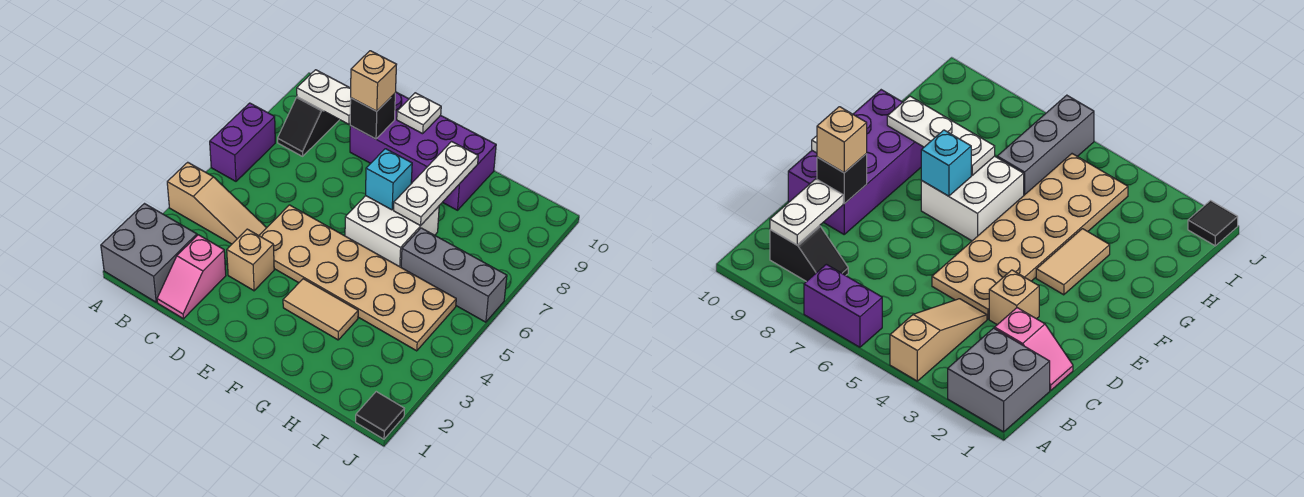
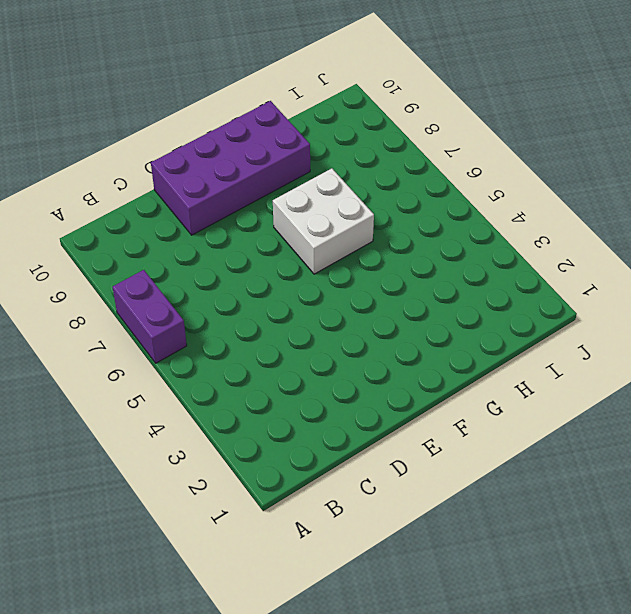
none -> grey 2x2 brick [101,204,197,302]
none -> tan 1x3 slope [167,162,266,244]
none -> black 1x2 slope [278,97,339,156]

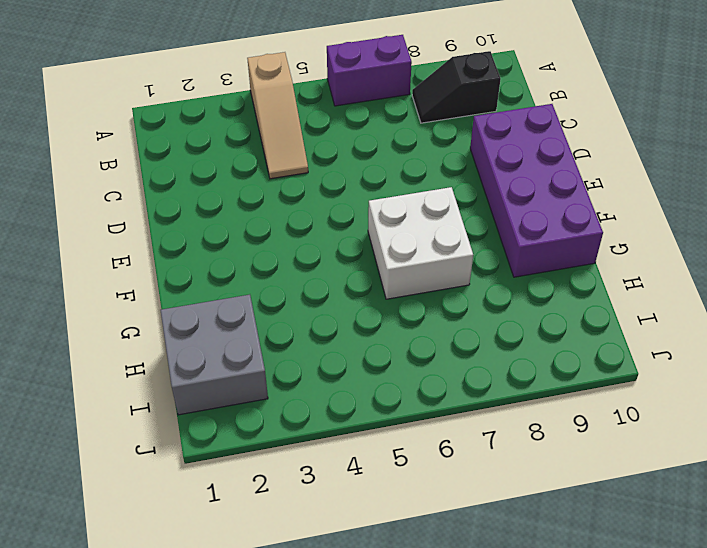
grey 2x2 brick [160,295,268,415] -> grey 2x2 brick moved to [101,204,197,302]
none -> pink 1x2 slope [157,235,226,319]
none -> tan 1x1 brick [227,229,274,291]
none -> tan 2x6 plate [259,205,456,351]

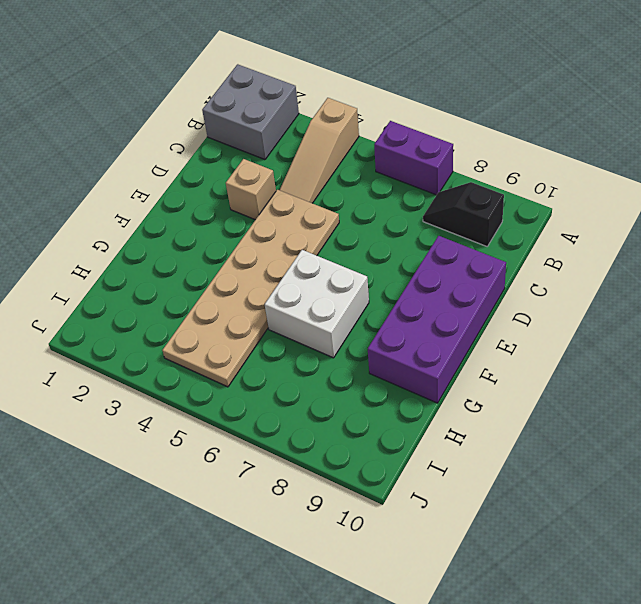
none -> pink 1x2 slope [157,235,226,319]
none -> tan 1x2 tile [283,279,358,340]
none -> grey 1x3 brick [401,228,507,322]

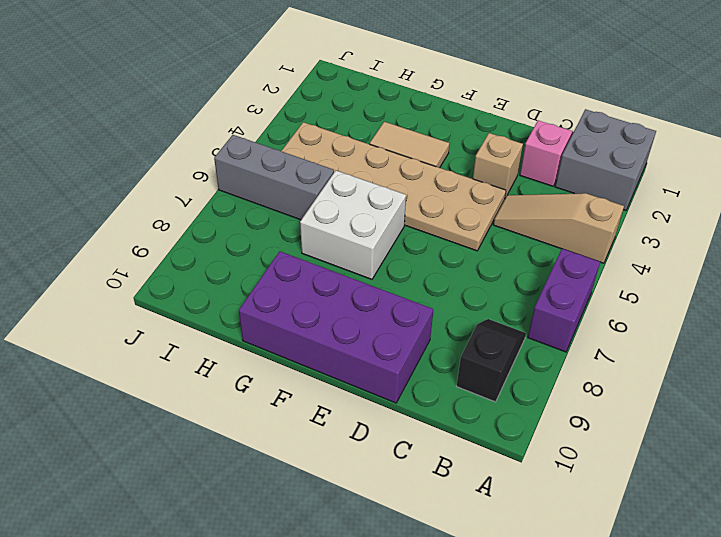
none -> black 1x1 tile [356,392,404,439]
none -> white 1x2 plate [297,70,351,124]
none -> black 1x1 brick [350,94,395,139]

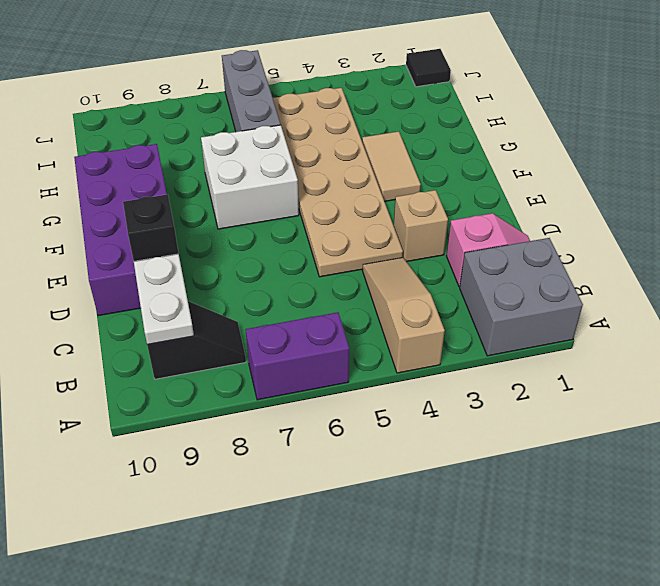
none -> white 1x1 plate [397,93,441,134]
none -> cyan 1x1 brick [366,149,412,210]
none -> white 1x3 plate [394,142,478,226]

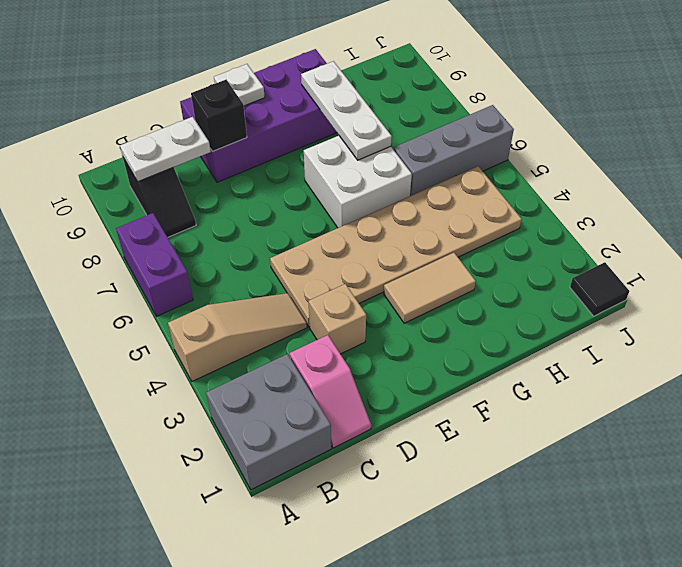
none -> cyan 1x1 brick [366,149,412,210]
none -> tan 1x1 brick [351,51,397,111]

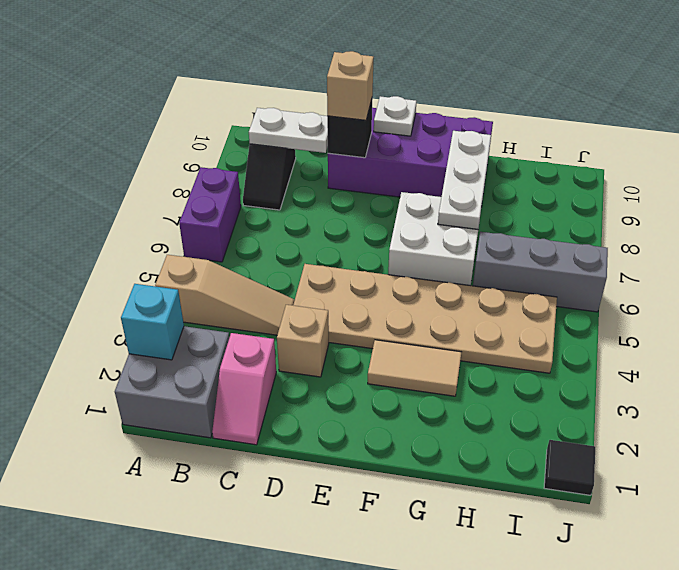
cyan 1x1 brick [121,284,184,360] -> cyan 1x1 brick moved to [366,149,412,210]

